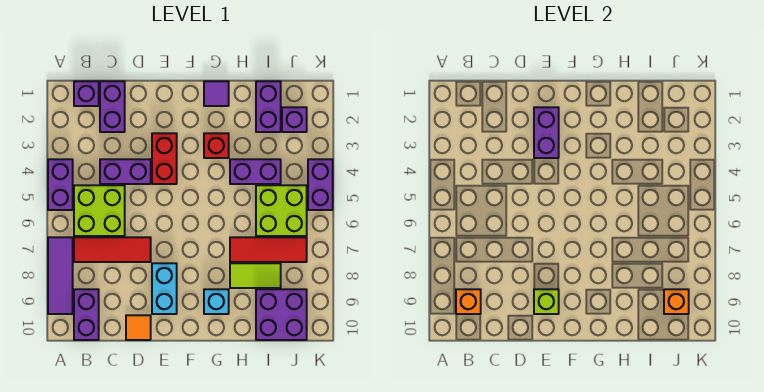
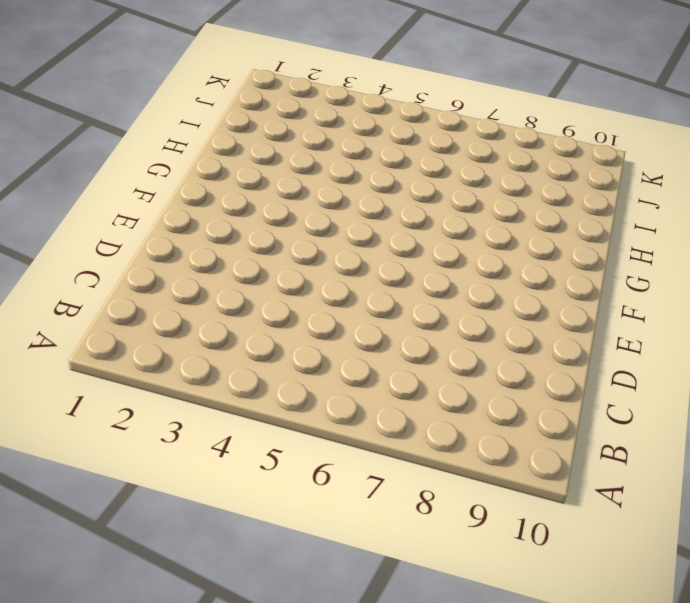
none -> purple 1x2 brick [48,159,73,210]
none -> purple 1x3 tile [48,237,73,314]
none -> purple 1x1 brick [74,81,99,106]

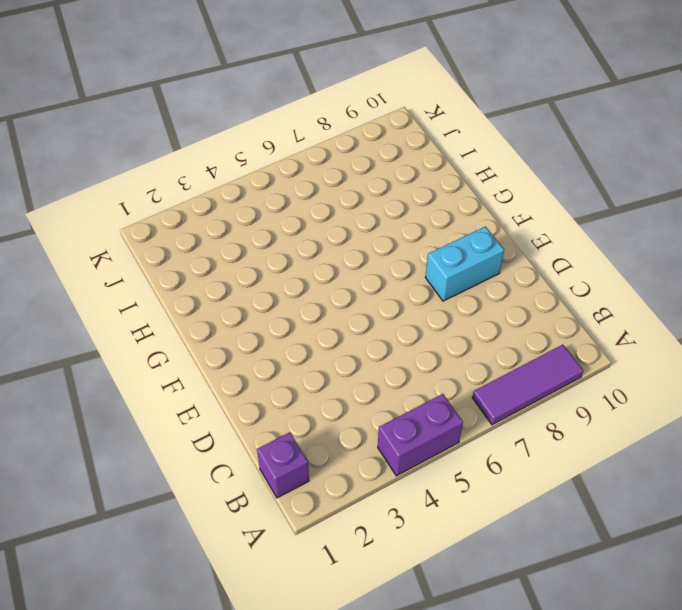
none -> lime 2x2 brick [74,185,125,236]
none -> red 1x3 tile [74,237,151,262]
none -> purple 1x2 brick [74,289,99,340]

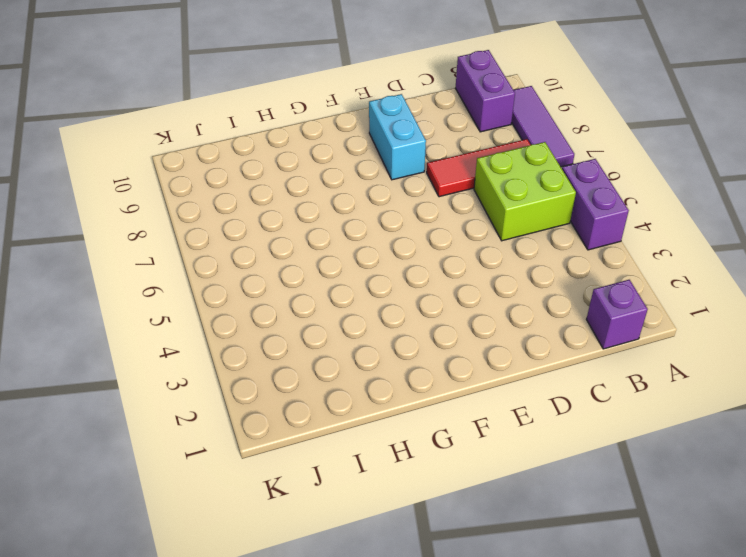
none -> purple 1x2 brick [100,81,125,132]
none -> purple 1x2 brick [100,159,151,184]
none -> orange 1x1 tile [126,315,151,340]

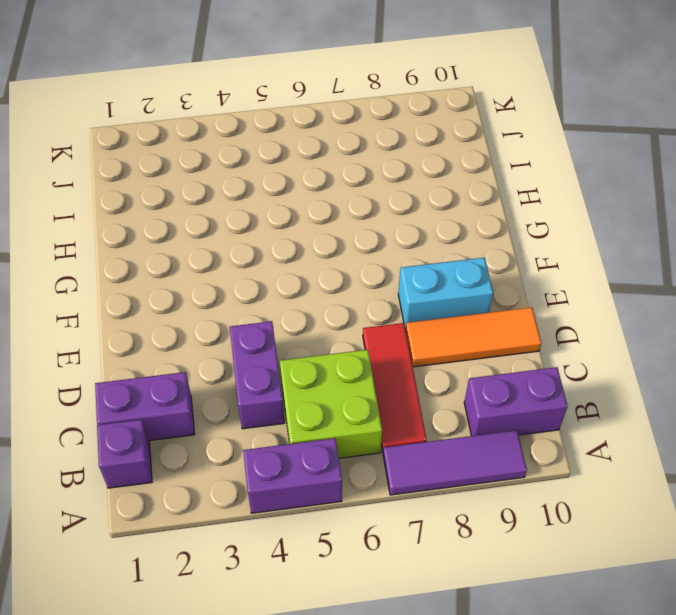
orange 1x3 tile [405,307,541,367] -> orange 1x1 tile [126,315,151,340]
none -> red 1x2 brick [152,133,177,184]
none -> purple 1x1 tile [204,81,229,106]
none -> red 1x1 brick [204,133,229,158]

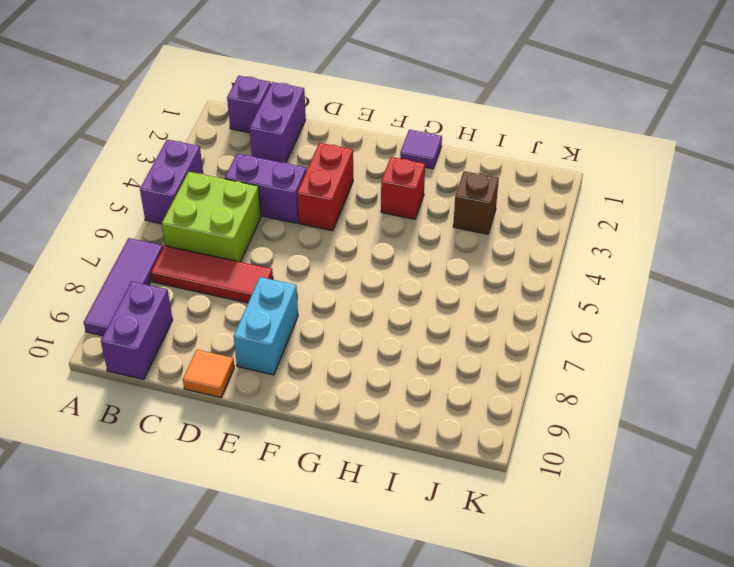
brown 1x1 brick [453,171,499,234] -> none
none -> cyan 1x1 brick [204,289,229,314]
none -> purple 1x2 brick [230,159,281,184]
none -> red 1x3 tile [230,237,307,262]

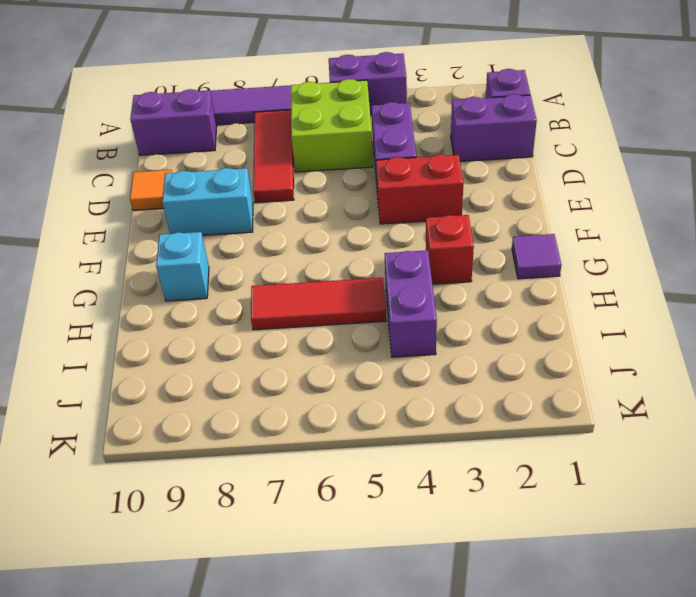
red 1x3 tile [251,278,386,330] -> red 1x3 tile turned to [230,237,307,262]
none -> lime 1x2 tile [230,263,281,288]
none -> purple 1x2 brick [256,81,281,132]
none -> lime 2x2 brick [256,185,307,236]

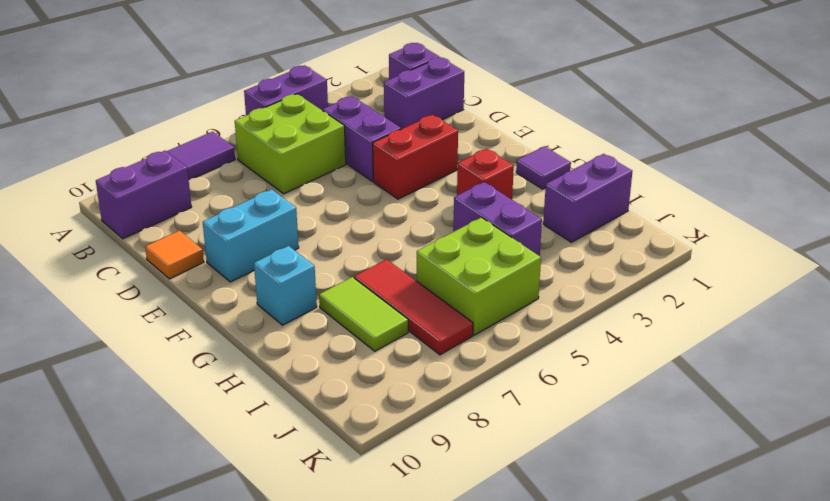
none -> red 1x3 tile [74,237,151,262]
none -> purple 2x2 brick [256,289,307,340]
none -> purple 1x1 brick [282,107,307,132]

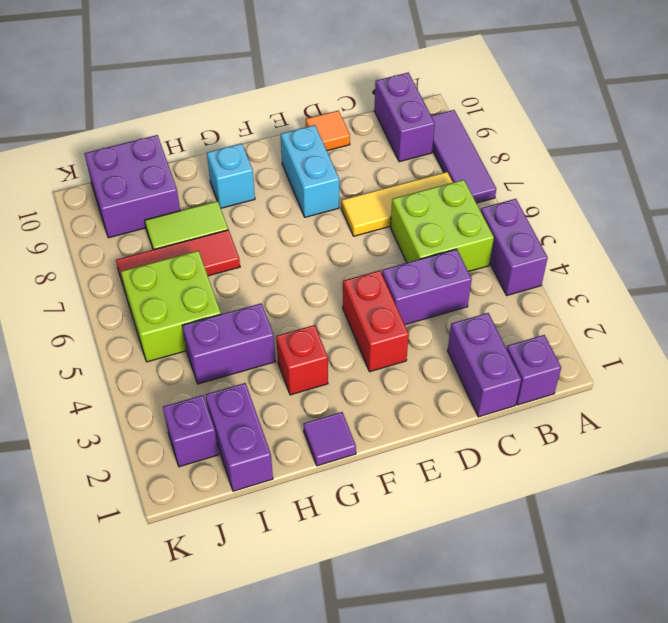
yellow 1x3 tile [341,172,453,236] -> red 1x3 tile [74,237,151,262]
none -> purple 1x2 brick [308,159,333,210]
none -> orange 1x1 brick [456,289,481,314]
none -> purple 1x2 brick [534,107,559,158]

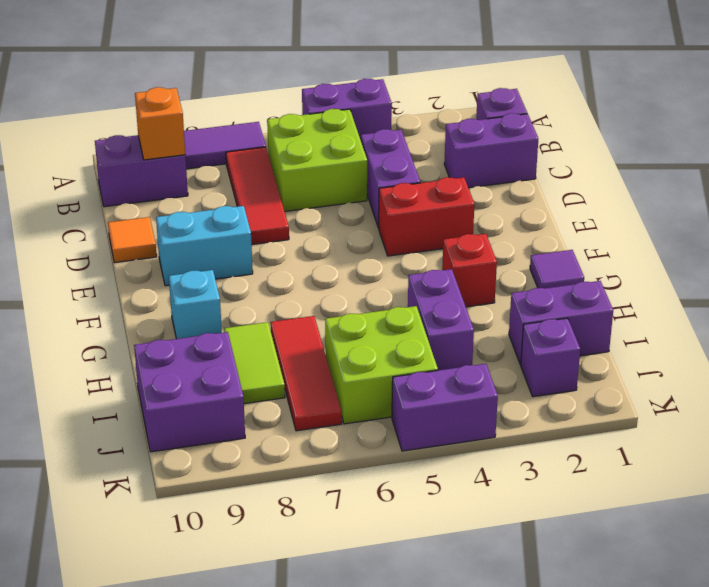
none -> purple 1x2 brick [534,107,559,158]
none -> lime 1x1 brick [534,289,559,314]
none -> orange 1x1 brick [664,289,689,314]

